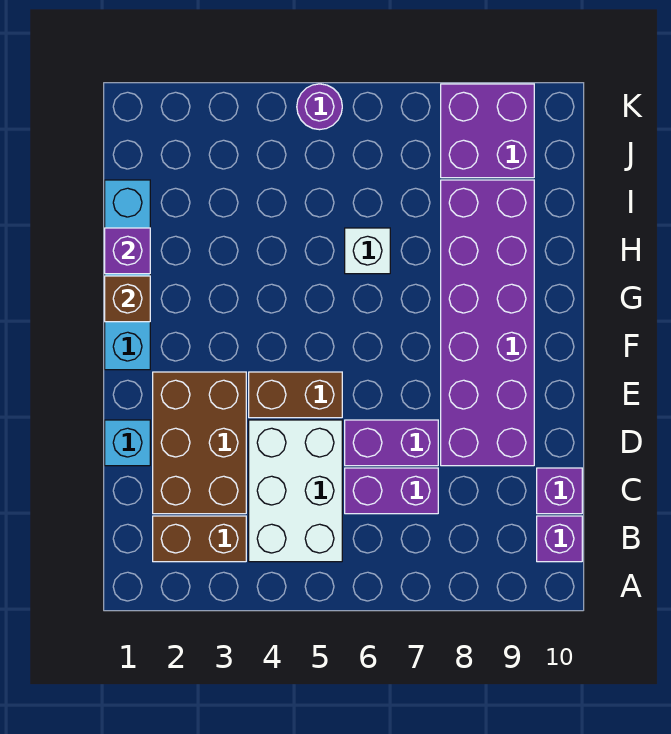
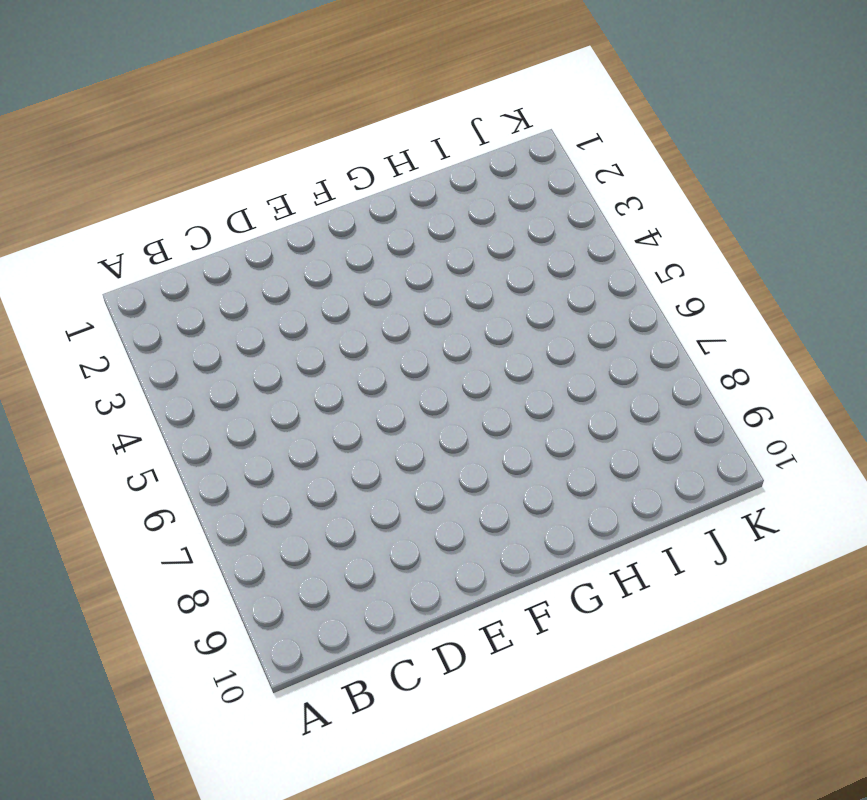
none -> brown 1x2 brick [153,516,246,562]
none -> white 2x3 brick [249,420,342,562]
none -> purple 1x1 brick [537,516,582,562]

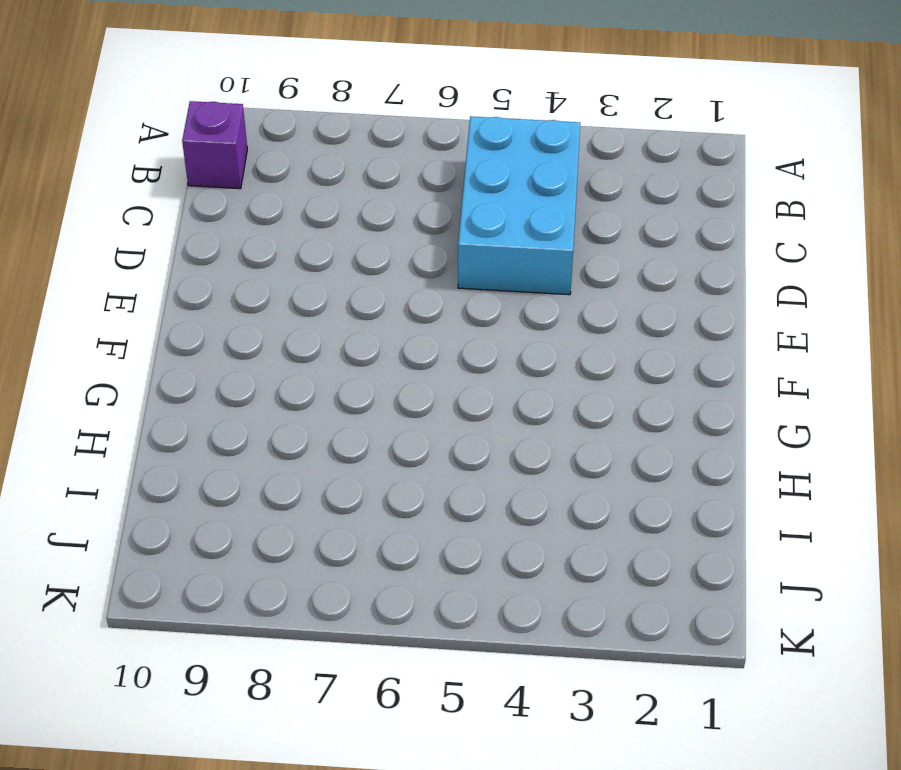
cyan 2x3 brick [458,116,580,295] -> white 2x3 brick [249,420,342,562]
none -> brown 1x2 brick [153,516,246,562]
none -> brown 2x3 brick [153,372,246,514]
none -> purple 1x2 brick [345,468,438,514]

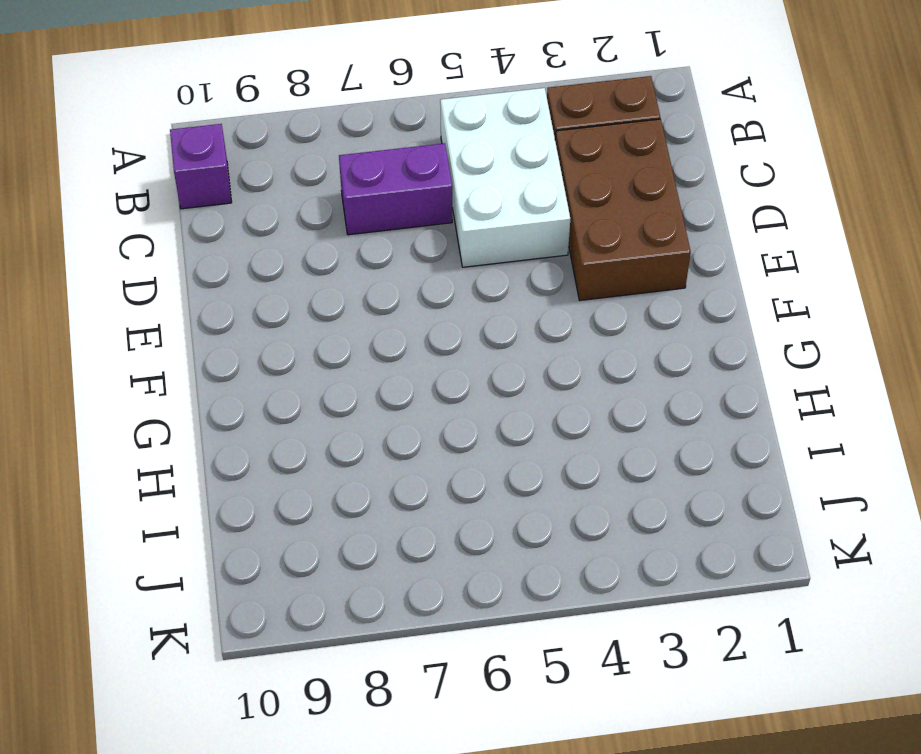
none -> purple 1x1 brick [537,468,582,514]
none -> cyan 1x1 brick [105,420,150,466]
none -> purple 1x2 brick [345,420,438,466]

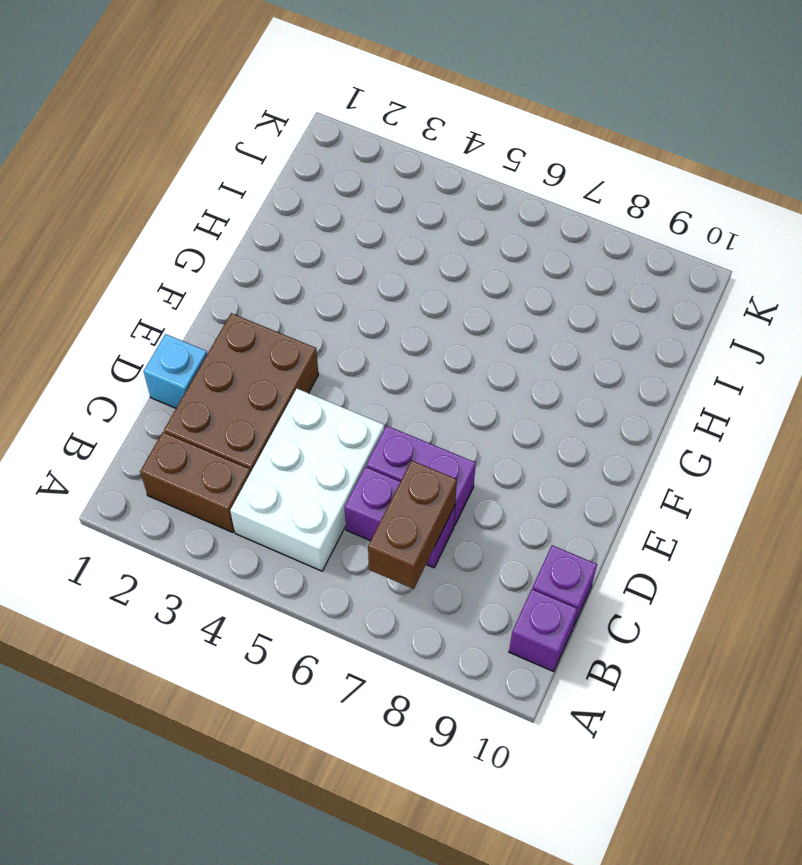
brown 1x2 brick [368,460,457,589] -> brown 1x2 brick turned to [249,372,342,418]
none -> purple 2x6 brick [441,180,534,466]
none -> cyan 1x4 brick [105,180,150,370]
none -> white 1x1 brick [345,228,390,274]

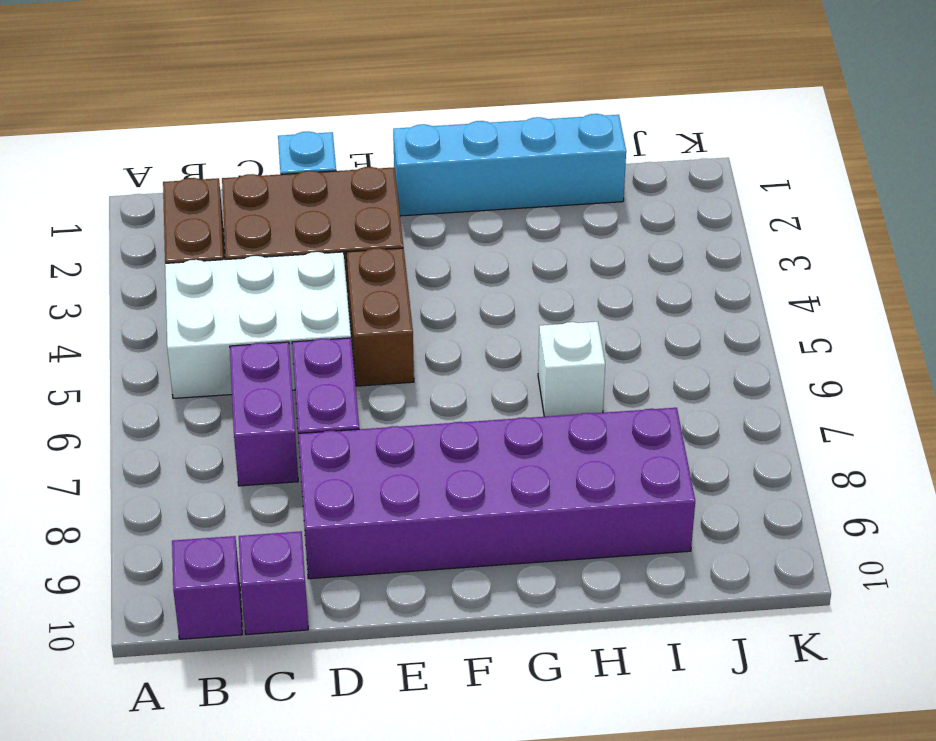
none -> purple 2x2 brick [441,84,534,178]
none -> purple 1x1 round brick [297,84,342,130]
none -> brown 1x1 brick [105,276,150,322]

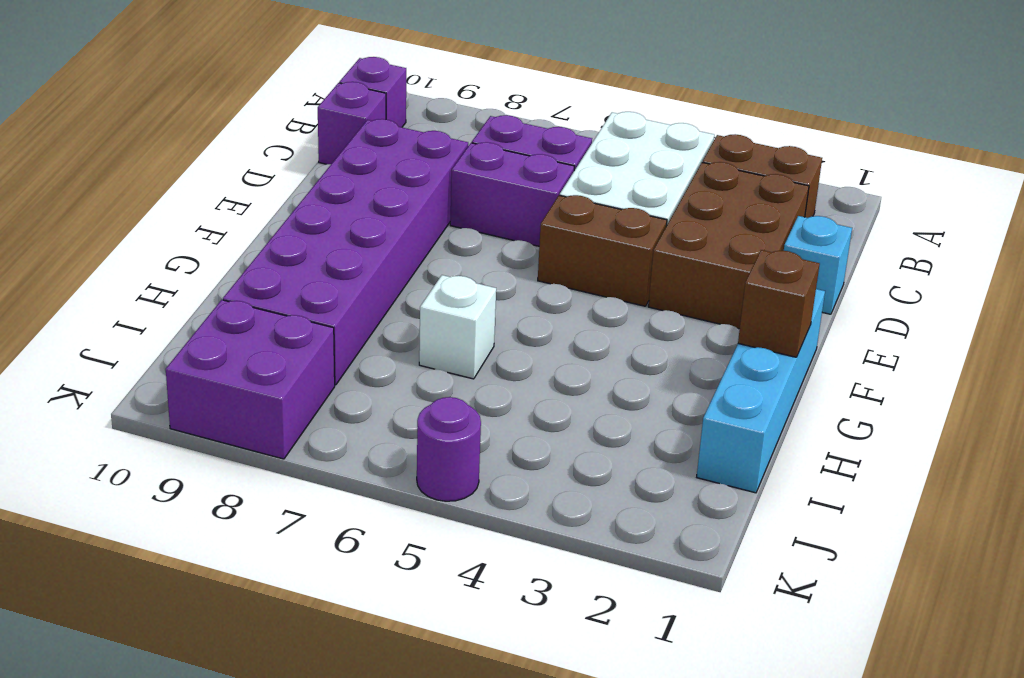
none -> purple 1x1 brick [105,228,150,274]

